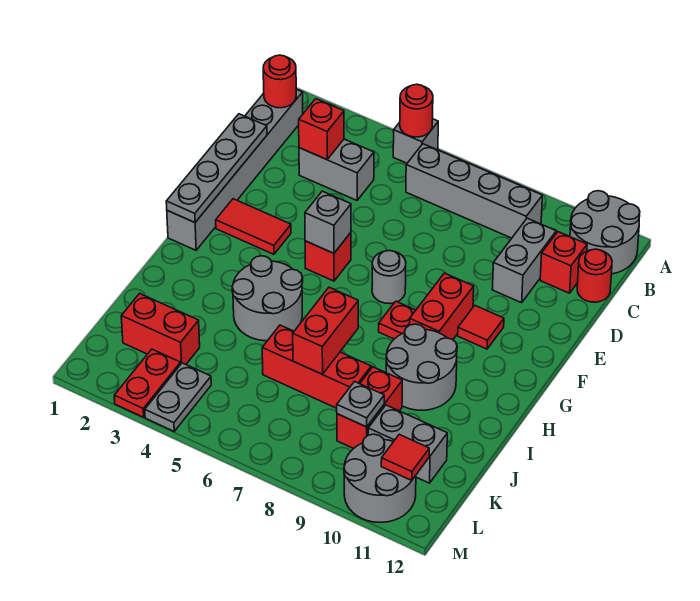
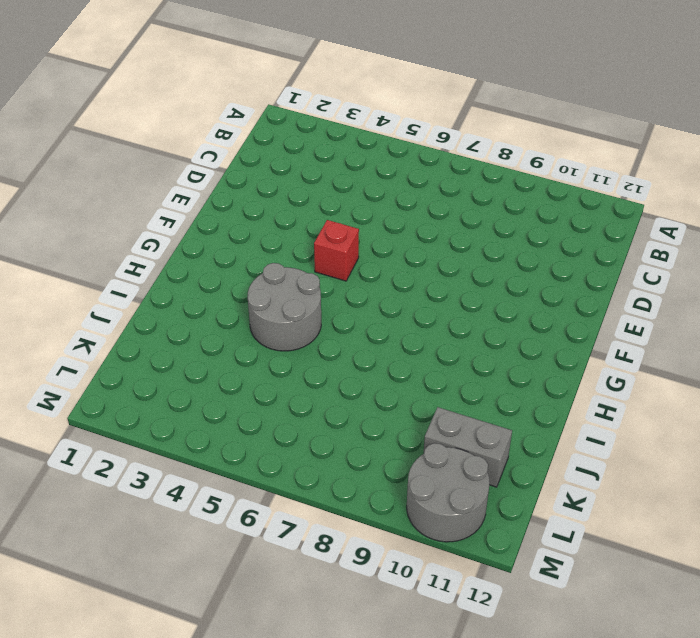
none -> grey 1x1 brick [393,119,438,163]
none -> grey 2x2 round brick [570,191,640,274]
none -> grey 1x6 brick [167,89,303,250]
none -> grey 1x4 brick [406,144,542,238]

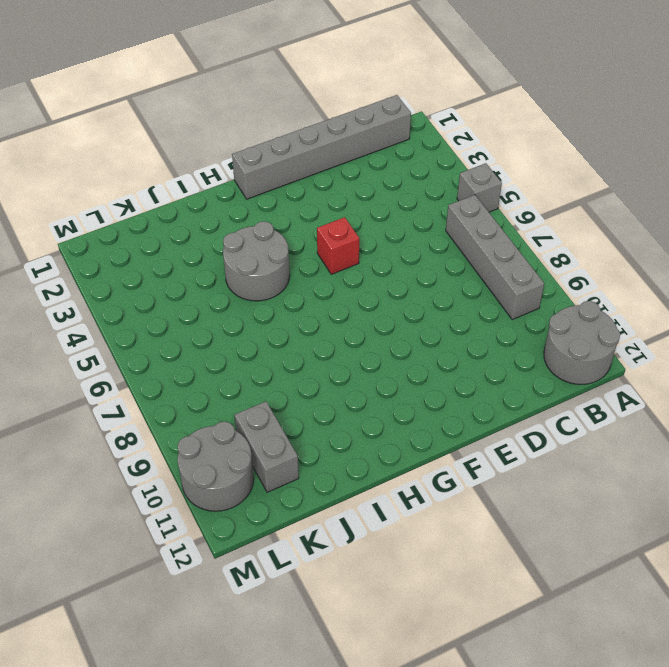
none -> grey 1x2 brick [299,139,374,200]
none -> grey 1x2 brick [492,218,556,303]
none -> red 1x1 brick [540,232,587,293]
none -> red 1x1 round brick [577,249,612,302]

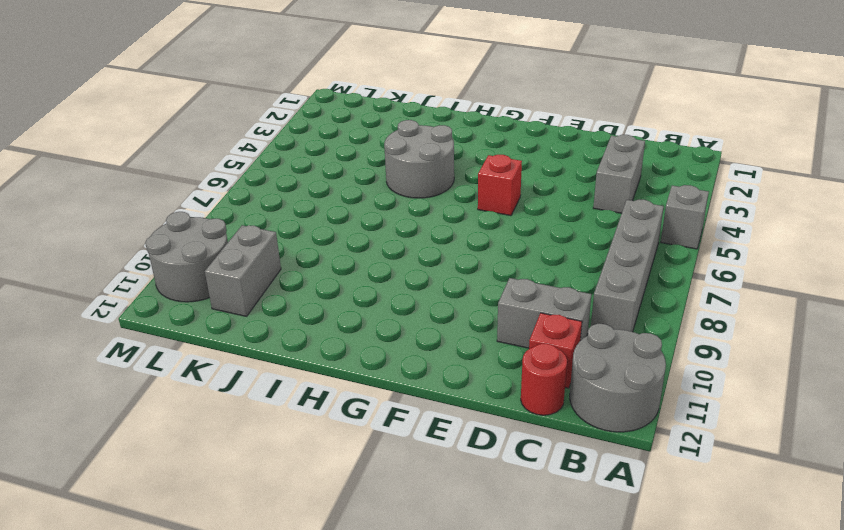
none -> grey 1x6 brick [167,89,303,250]
none -> red 1x2 tile [216,199,291,254]
none -> grey 1x1 round brick [372,251,406,304]
none -> red 1x2 brick [410,273,474,340]

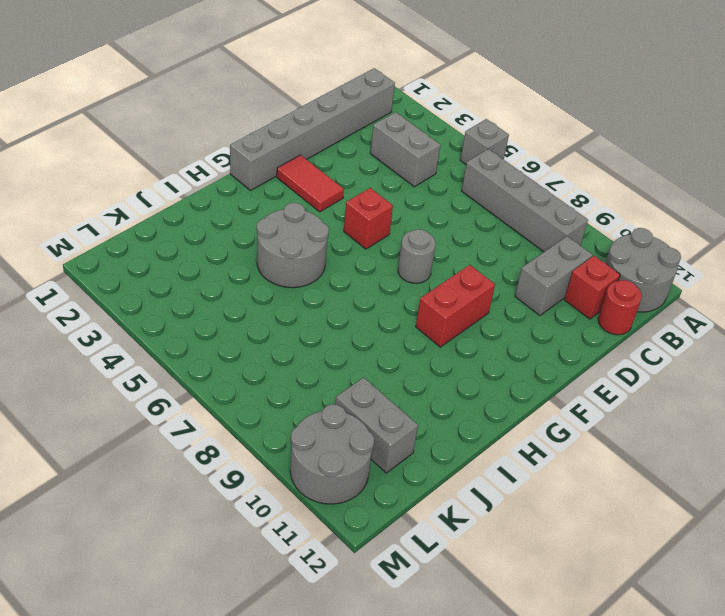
none -> red 1x1 tile [458,305,504,349]
none -> red 1x1 plate [379,301,416,339]
none -> grey 2x2 round brick [386,324,457,410]
none -> red 1x3 brick [262,325,371,408]

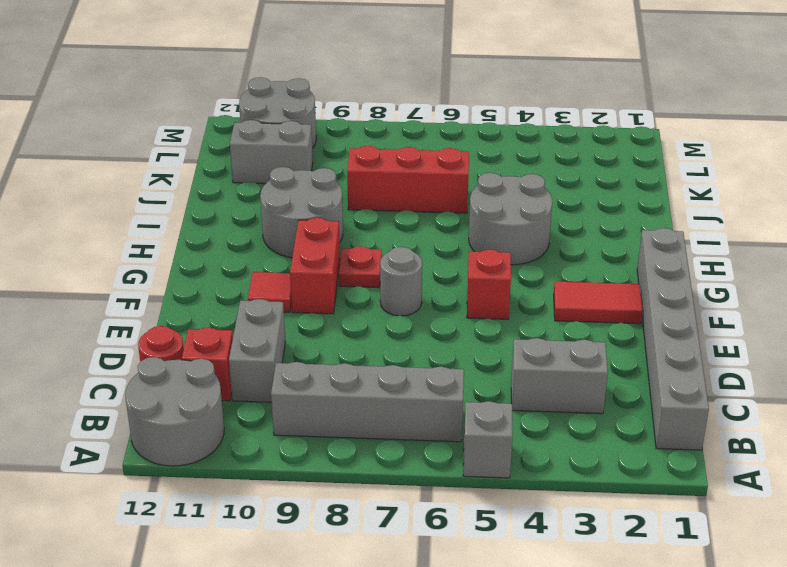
none -> red 1x2 brick [337,367,402,449]
none -> red 1x2 brick [121,294,200,364]
none -> red 1x2 plate [114,349,181,417]
none -> grey 1x2 plate [145,363,211,431]

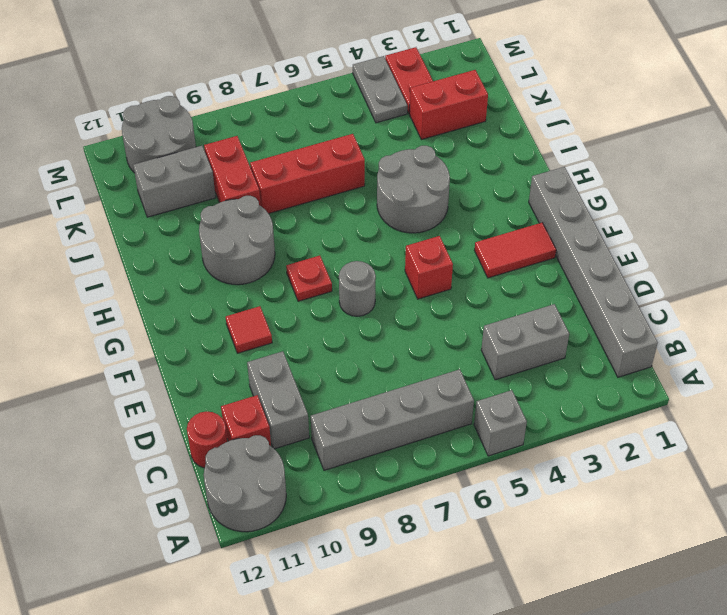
none -> red 1x2 brick [410,273,474,340]
none -> red 1x1 round brick [400,84,433,137]
none -> red 1x1 round brick [263,55,296,108]
none -> red 1x1 brick [299,99,344,160]

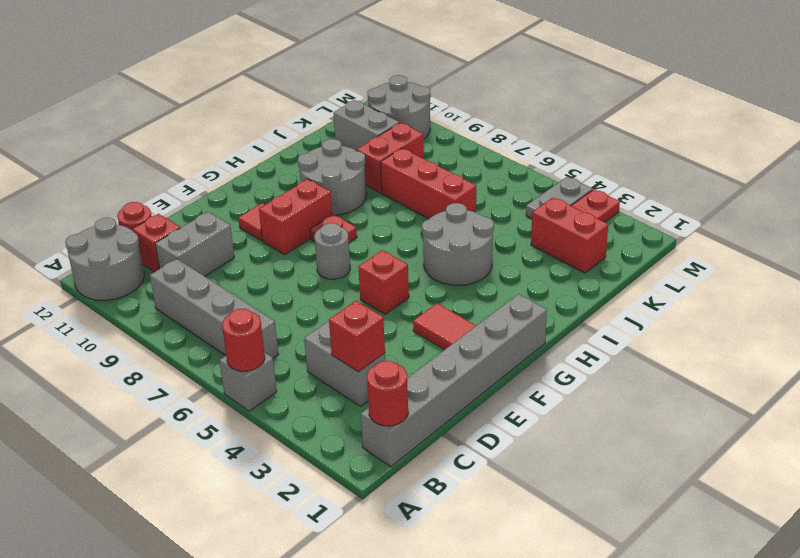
none -> grey 1x4 plate [166,114,267,223]
none -> grey 1x1 brick [305,191,351,253]
none -> red 1x2 brick [293,287,358,374]
none -> grey 1x1 plate [337,382,384,427]

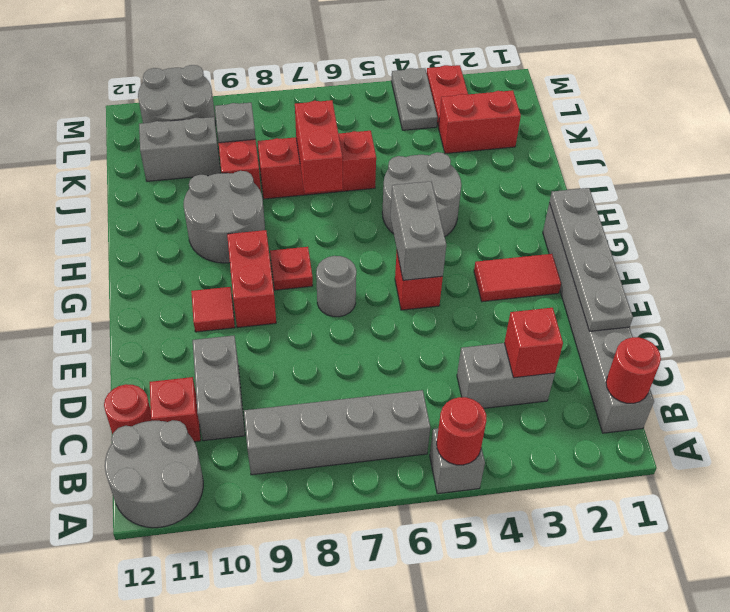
grey 1x2 brick [390,181,446,280] -> grey 1x1 brick [305,191,351,253]
none -> red 1x1 tile [381,434,429,481]

